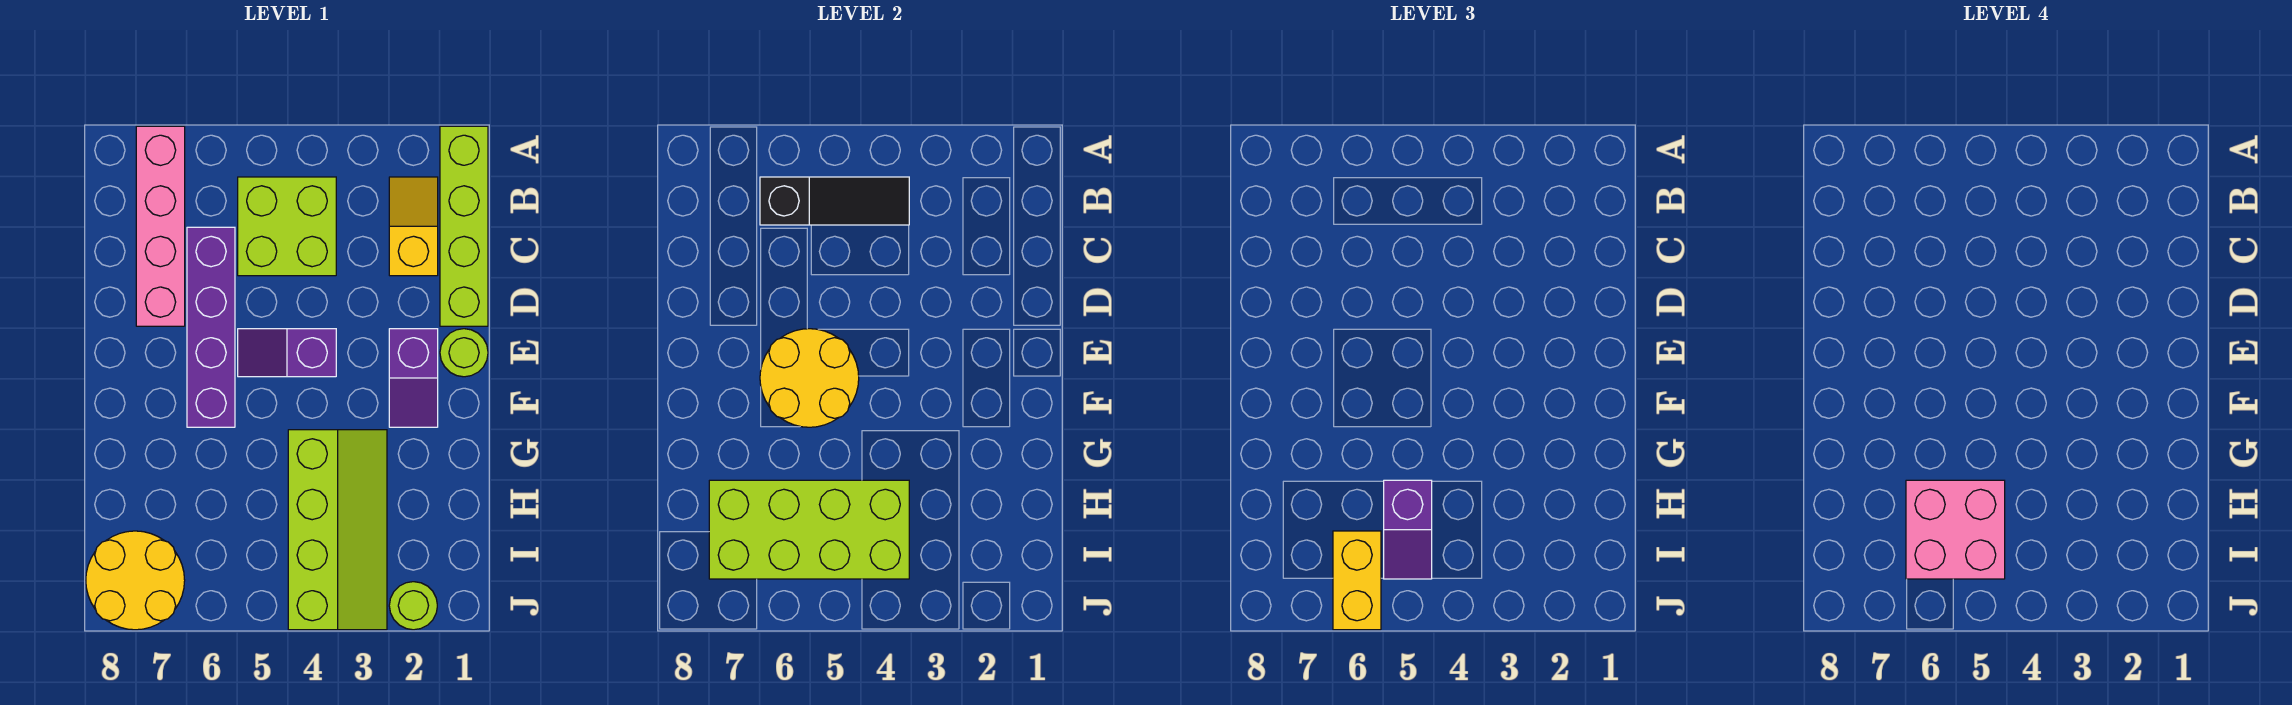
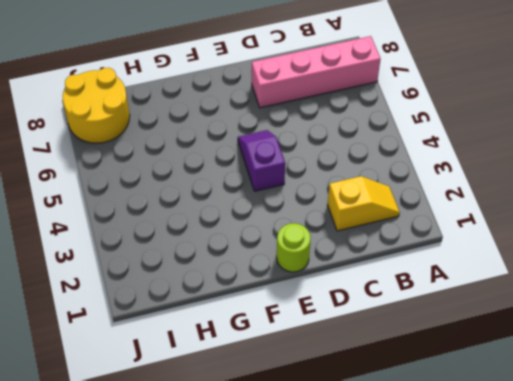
none -> lime 1x4 brick [440,126,488,326]
none -> lime 2x2 brick [238,177,336,276]
none -> purple 1x4 brick [187,227,235,427]

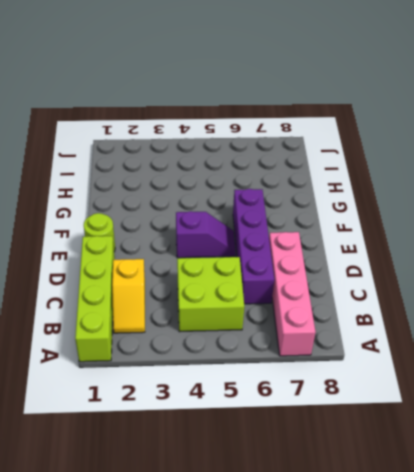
none -> purple 1x2 slope [389,329,438,427]
none -> lime 2x4 slope [288,430,387,630]
none -> yellow 2x2 round brick [86,531,185,630]

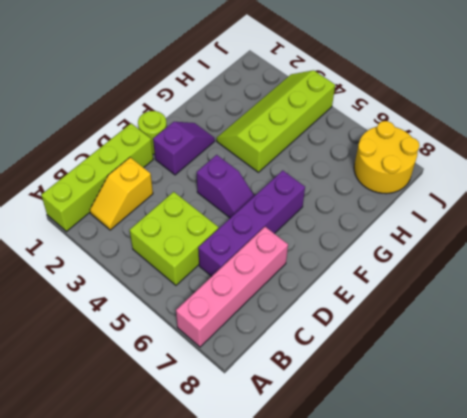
none -> lime 1x1 round brick [389,582,437,630]
none -> black 1x3 slope [760,177,909,225]
none -> yellow 2x2 round brick [760,329,859,427]

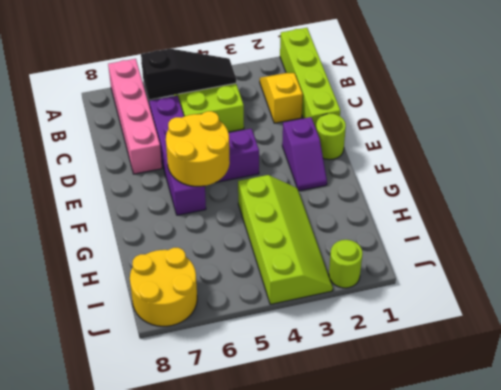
none -> lime 2x4 brick [709,480,909,579]
none -> purple 1x2 slope [1384,480,1432,579]
none -> yellow 1x2 brick [1333,531,1381,630]

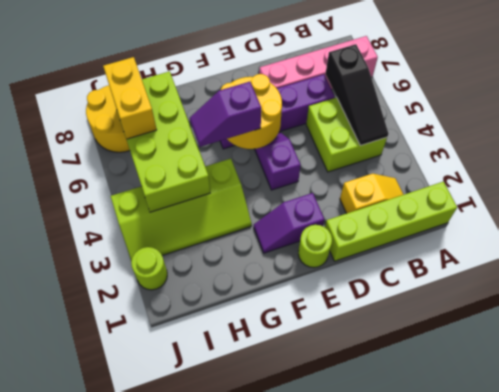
purple 1x2 slope [190,82,261,147] -> purple 1x2 slope moved to [1384,480,1432,579]
yellow 1x2 brick [103,57,157,139] -> yellow 1x2 brick turned to [1333,531,1381,630]
none -> pink 2x2 brick [1906,480,2005,579]

